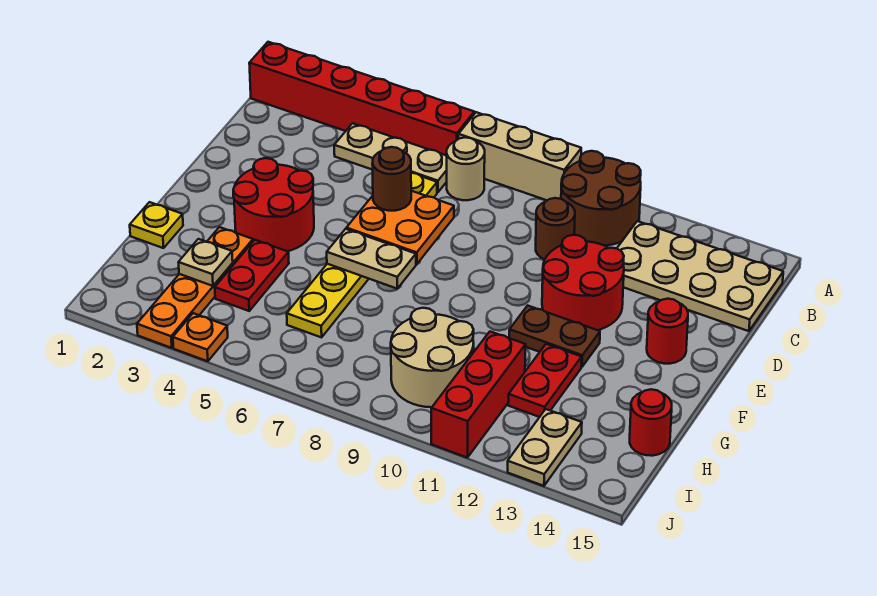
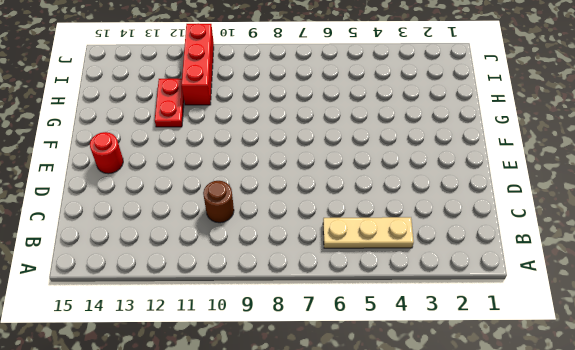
none -> red 1x6 brick [249,42,474,156]
none -> tan 1x3 brick [458,112,581,200]
none -> brown 2x2 round brick [561,151,641,245]

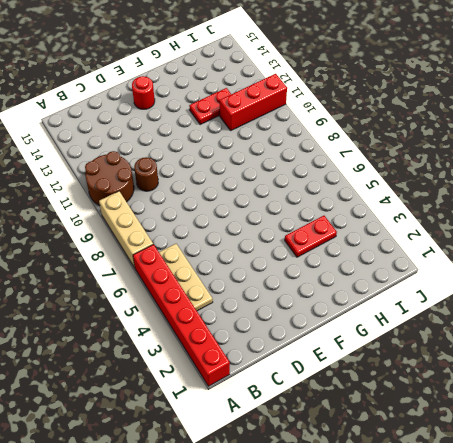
none -> tan 1x1 round brick [447,137,485,200]
none -> tan 2x4 plate [617,221,783,331]
none -> yellow 1x6 plate [287,173,437,337]

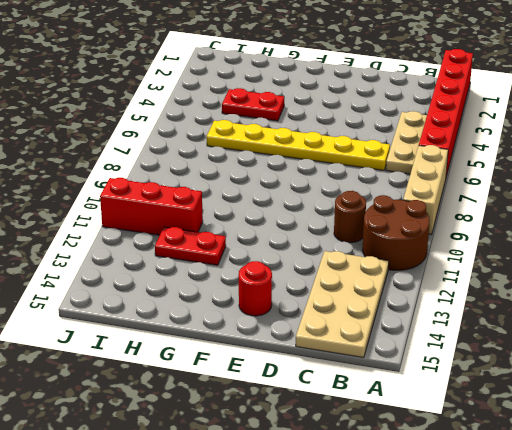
none -> tan 1x1 round brick [447,137,485,200]
none -> red 2x2 round brick [542,235,624,330]
none -> red 2x2 round brick [233,158,314,251]

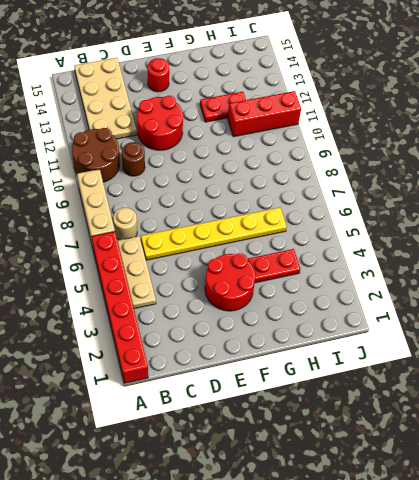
none -> brown 1x2 plate [509,306,600,367]
none -> yellow 1x1 plate [130,202,183,248]
none -> orange 1x4 plate [137,227,253,348]

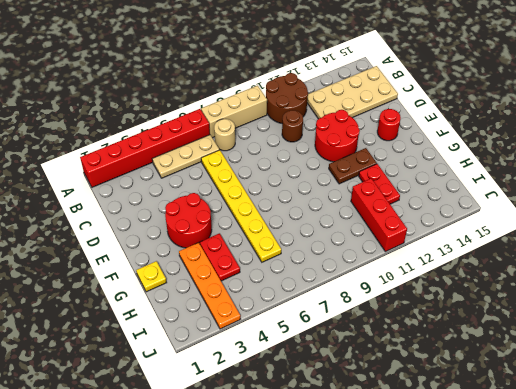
none -> tan 2x2 round brick [391,308,474,407]
none -> red 1x1 round brick [630,389,672,456]
none -> tan 1x2 plate [508,409,582,486]

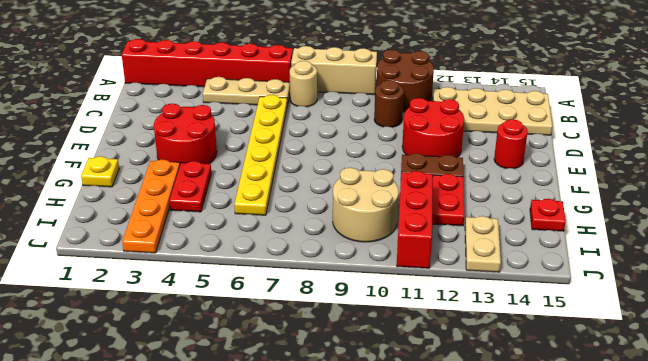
red 1x1 plate [530,199,566,231] -> red 1x1 round brick [630,389,672,456]
none -> orange 1x1 plate [173,313,228,361]
none -> orange 2x2 plate [346,191,454,264]
none -> tan 1x2 plate [327,229,416,288]

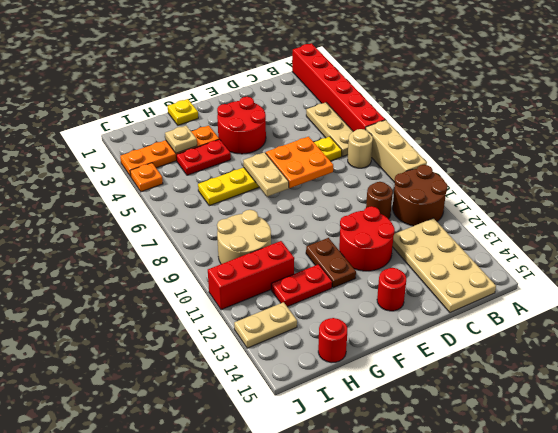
none -> brown 1x1 round brick [372,147,411,211]

